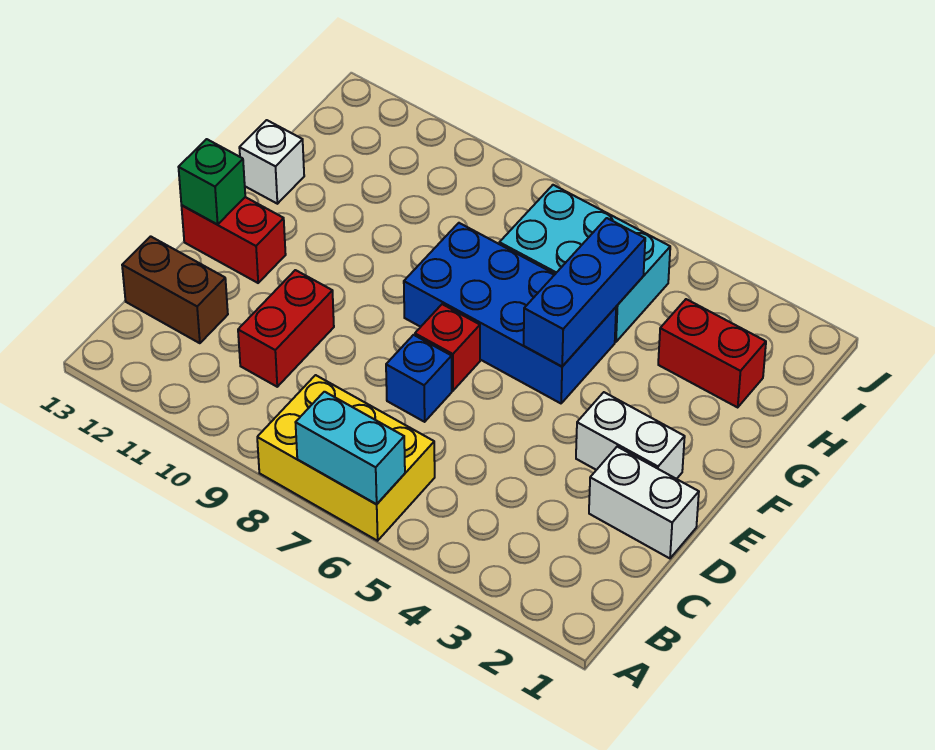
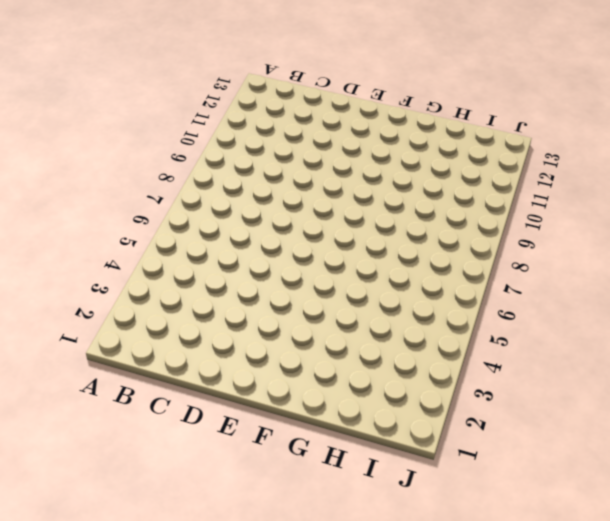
none -> yellow 2x3 brick [257,375,435,541]
none -> red 1x2 brick [238,270,334,387]
none -> brown 1x2 brick [122,236,228,343]

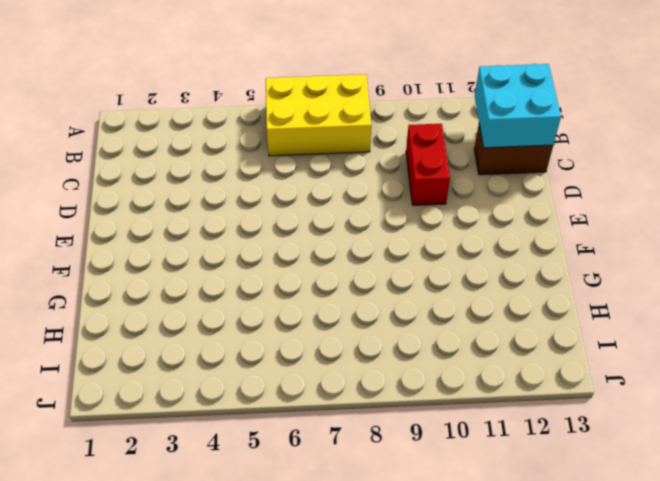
cyan 2x2 brick [475,64,561,148] -> none
none -> white 1x2 brick [589,447,699,558]
none -> blue 1x1 brick [386,335,452,422]
none -> white 1x2 brick [576,392,685,479]

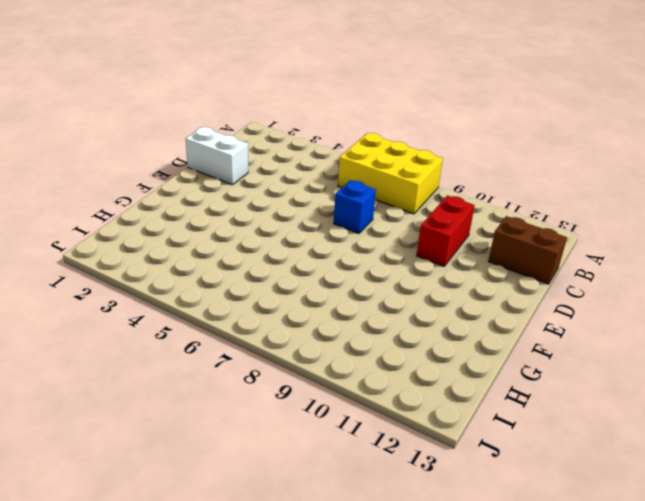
none -> white 1x2 brick [576,392,685,479]
none -> red 1x1 brick [415,304,480,391]
none -> red 1x2 brick [181,197,286,283]

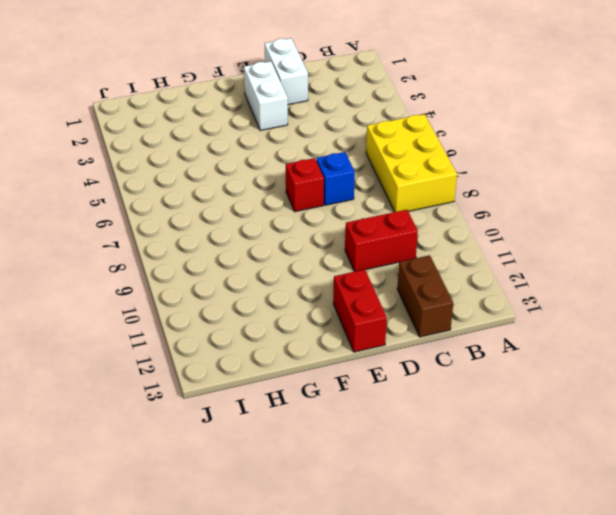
none -> blue 2x4 brick [404,223,616,403]
none -> white 1x1 brick [239,120,304,204]
none -> red 1x2 brick [658,299,766,407]

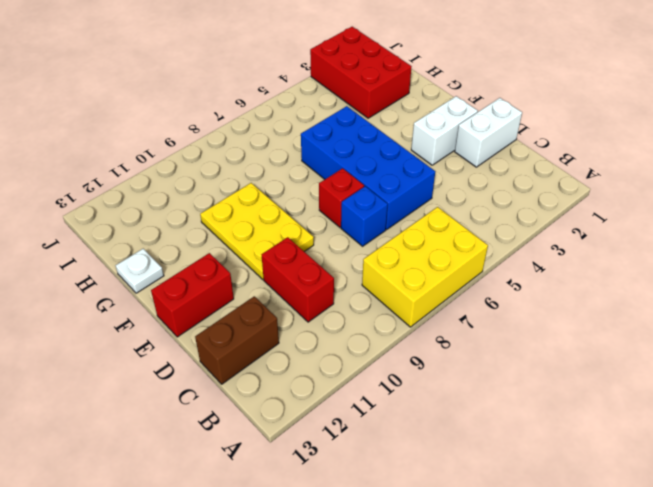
blue 2x4 brick [301,106,435,230] -> blue 2x4 brick turned to [404,223,616,403]
yellow 2x3 plate [200,183,314,279] -> none
white 1x1 plate [115,249,164,293] -> white 1x1 brick [239,120,304,204]
red 2x3 brick [310,27,412,118] -> red 1x2 brick [658,299,766,407]
none -> cyan 2x3 brick [499,185,670,342]
none -> cyan 1x2 brick [296,392,405,504]
none -> green 1x1 brick [179,139,245,225]

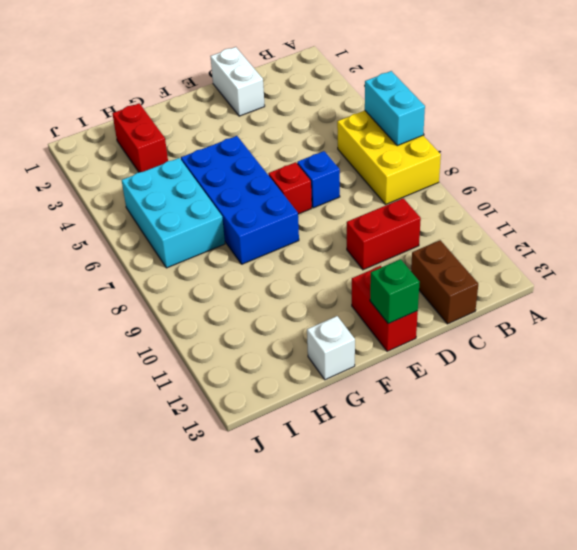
none -> white 1x2 brick [576,392,685,479]
none -> blue 1x3 brick [524,218,645,367]

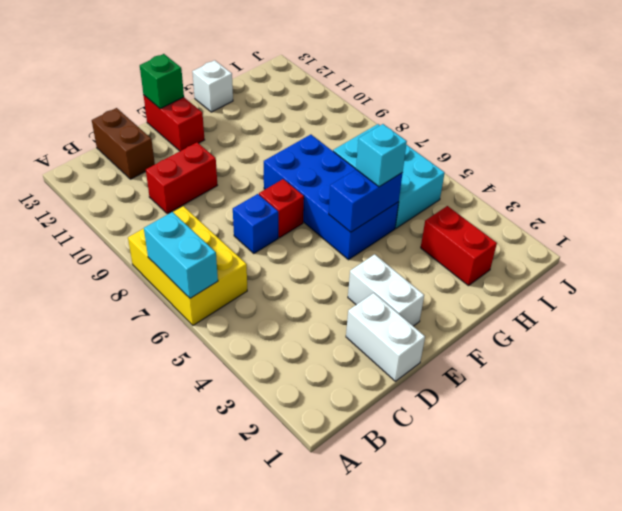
blue 1x2 brick [329,170,402,232] -> blue 1x3 brick [524,218,645,367]
cyan 1x1 brick [356,124,407,187] -> none

